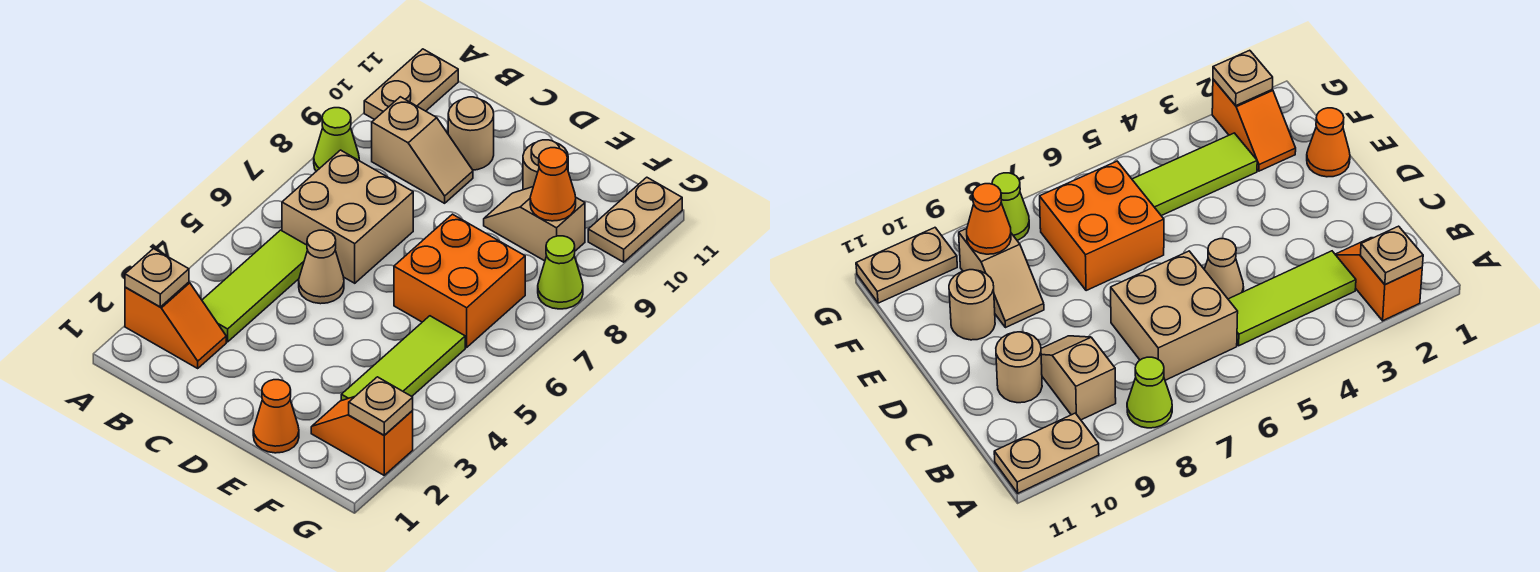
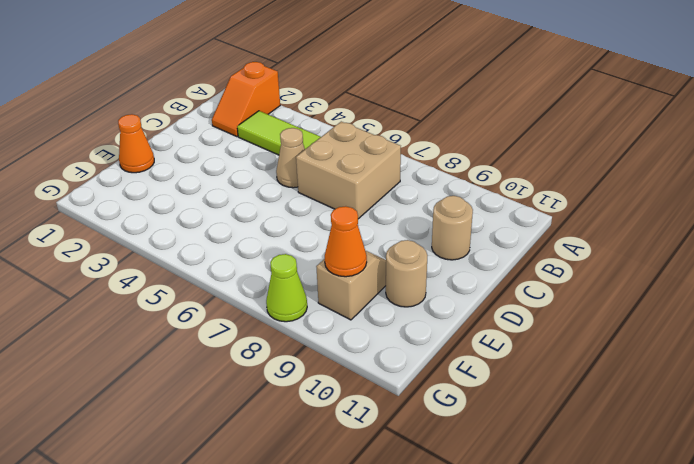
none -> lime 1x1 cone [314,108,359,171]
none -> tan 1x2 plate [364,49,458,120]
none -> tan 1x2 slope [372,97,473,203]

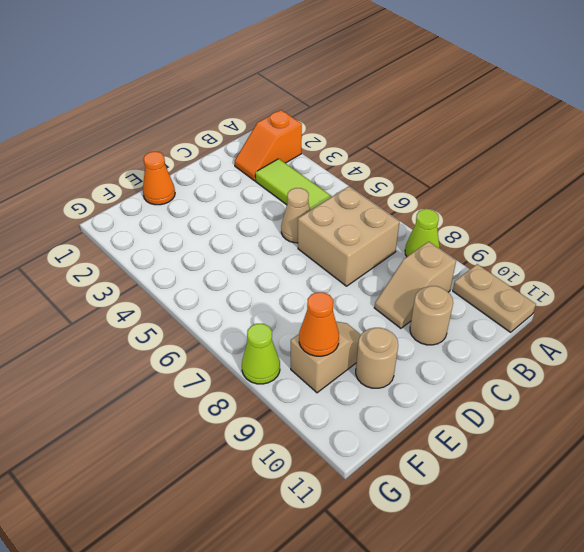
none -> orange 2x2 brick [394,214,525,347]
none -> orange 1x2 slope [311,397,413,475]
none -> lime 1x3 tile [341,316,465,401]

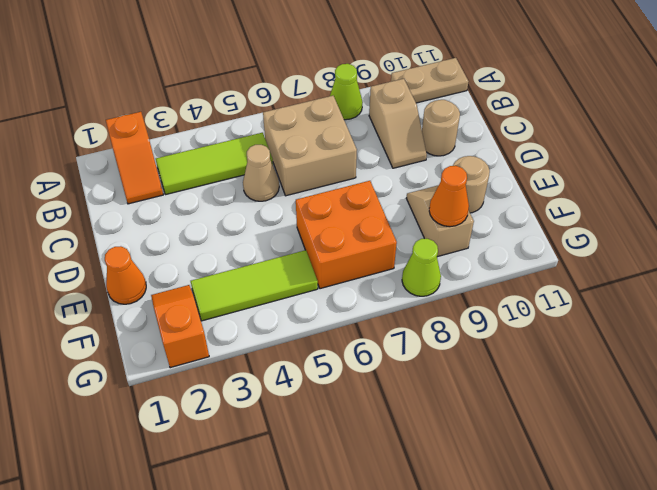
none -> tan 1x2 plate [588,177,682,262]
none -> tan 1x1 plate [125,249,189,307]
none -> tan 1x1 plate [349,377,413,435]

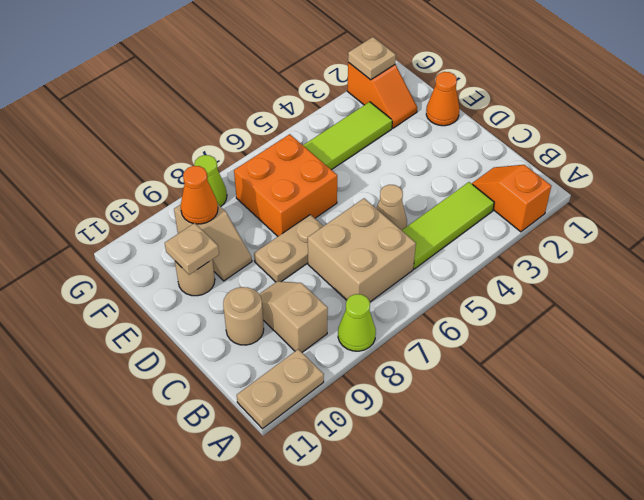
tan 1x2 plate [254,215,323,282] -> tan 1x2 plate moved to [588,177,682,262]
tan 1x1 plate [165,223,219,275] -> tan 1x1 plate moved to [125,249,189,307]

